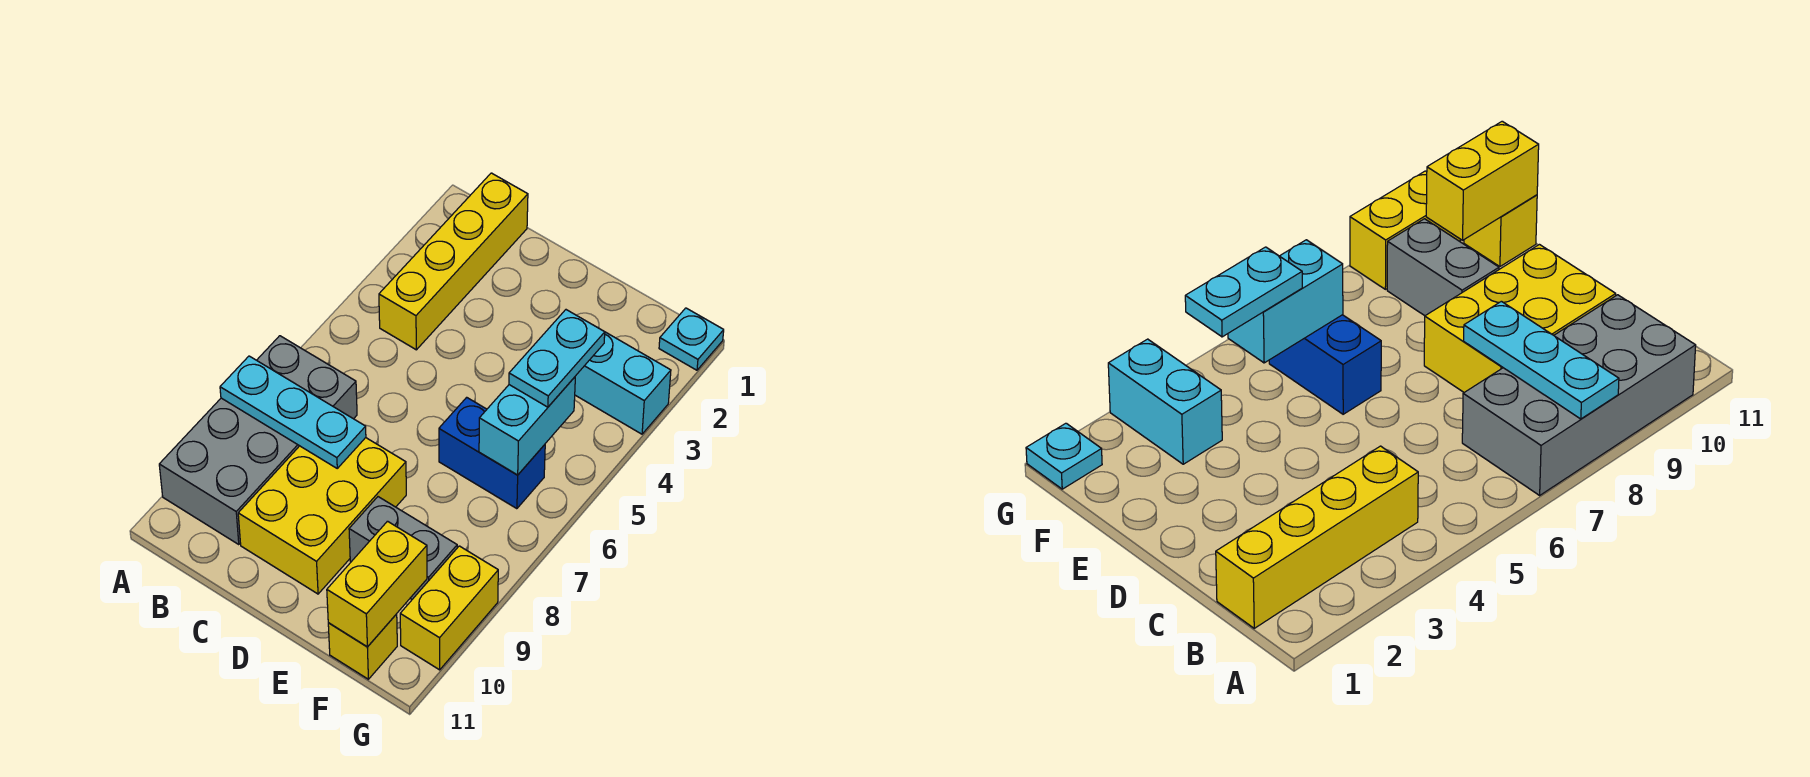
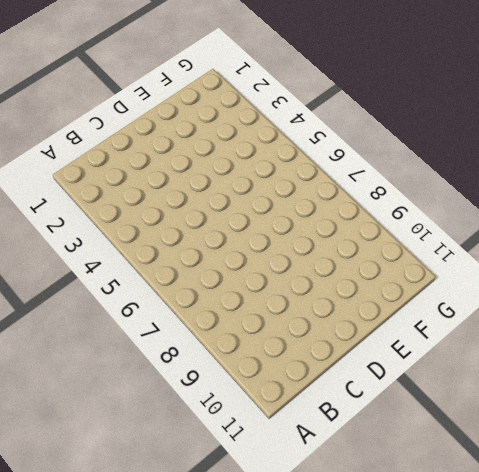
none -> grey 2x4 brick [159,336,357,544]
none -> yellow 1x4 brick [379,173,528,350]
none -> yellow 2x3 brick [238,438,406,594]

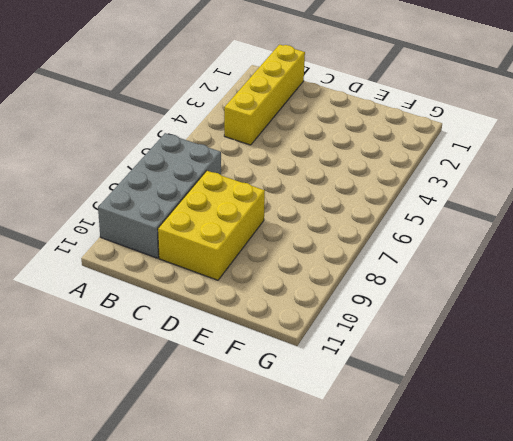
none -> blue 1x2 brick [439,397,545,509]
none -> grey 1x2 brick [349,497,457,599]
none -> cyan 1x2 brick [575,332,671,434]

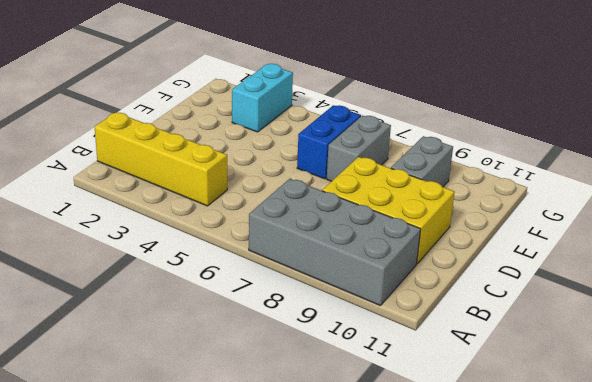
grey 1x2 brick [327,115,391,181] -> none
none -> yellow 1x1 brick [328,614,397,679]
none -> cyan 1x1 plate [659,308,724,370]
none -> yellow 1x2 brick [400,546,498,670]

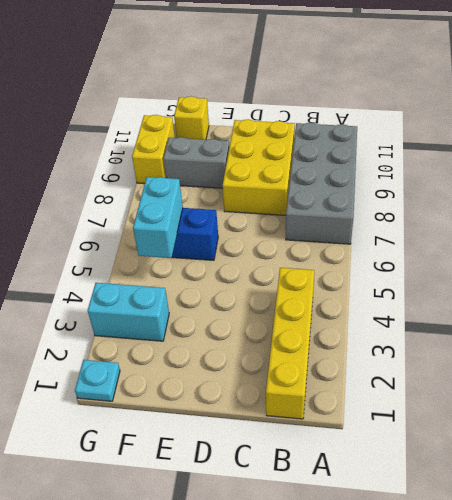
none -> cyan 1x3 plate [220,356,366,468]
none -> yellow 1x2 brick [327,521,427,647]
none -> cyan 1x2 plate [509,310,605,407]

